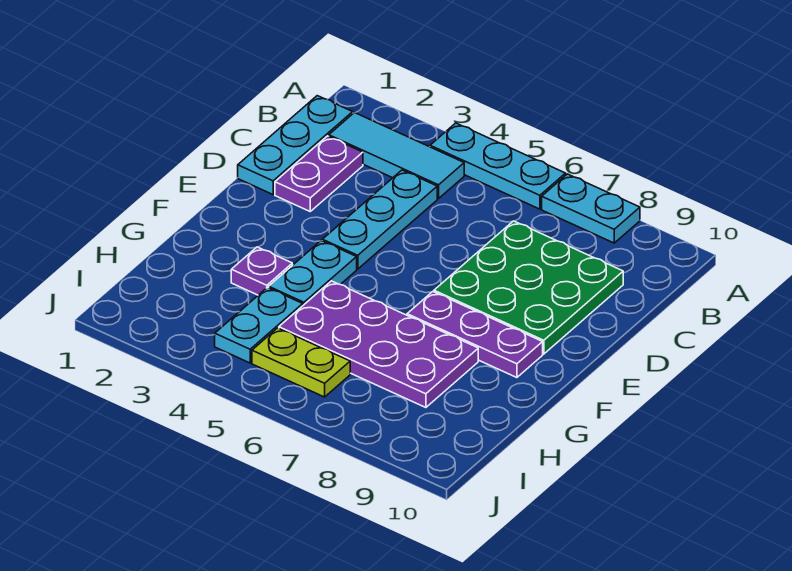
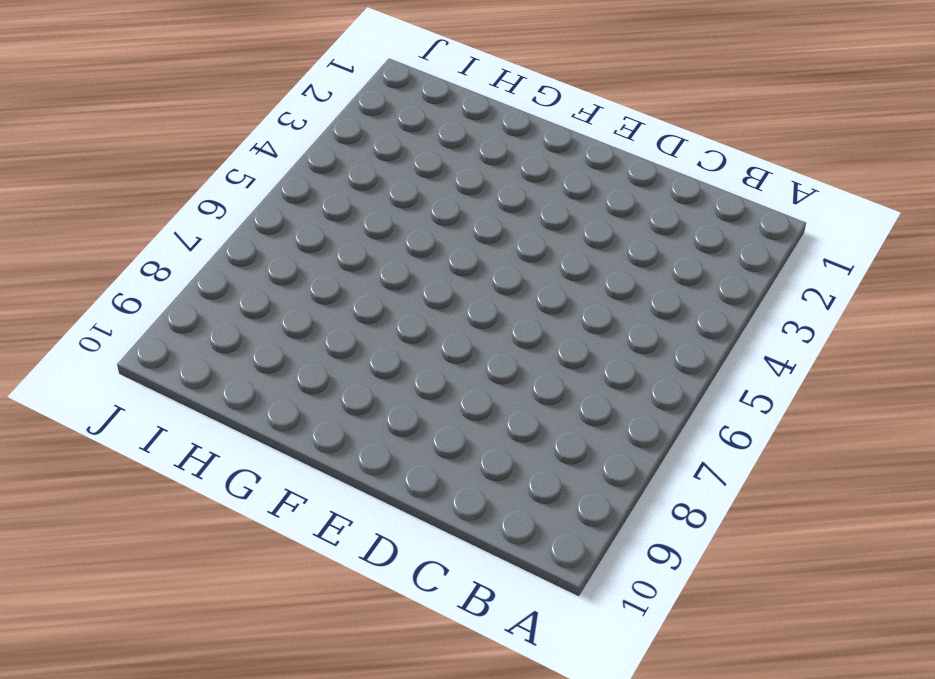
none -> cyan 1x3 plate [430,123,566,209]
none -> cyan 1x2 plate [542,174,640,243]
none -> cyan 1x3 plate [238,96,353,194]

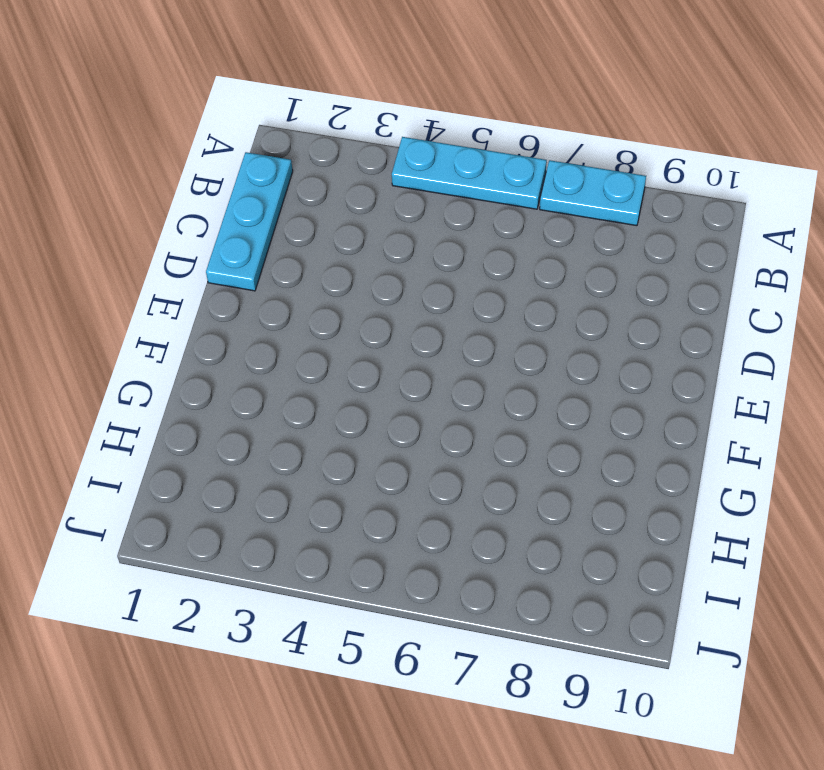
none -> cyan 1x3 tile [329,113,464,199]
none -> purple 1x2 plate [275,136,363,211]
none -> cyan 1x3 plate [322,170,437,269]

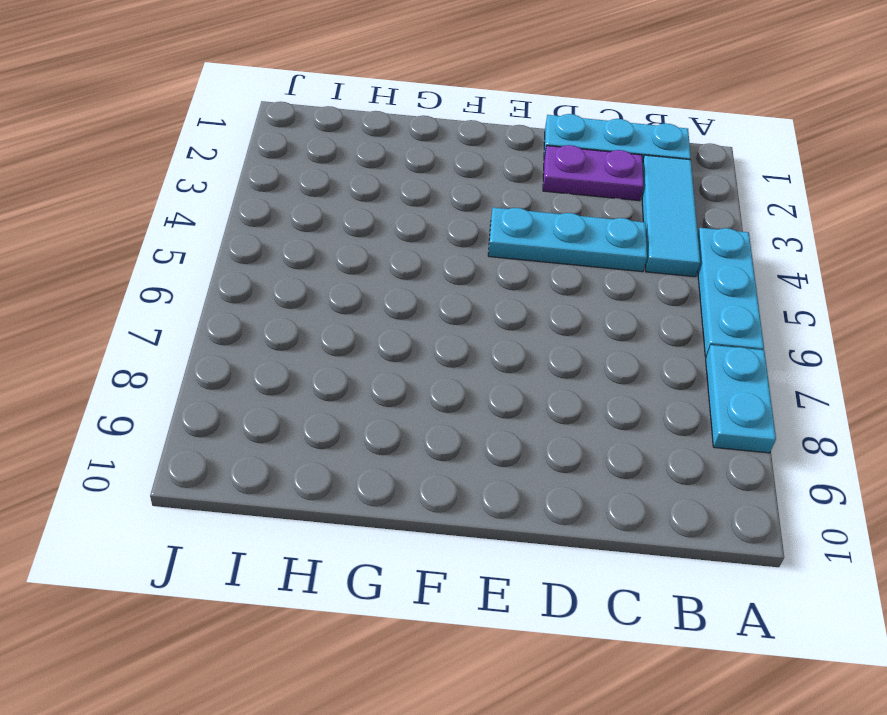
none -> green 3x3 plate [434,221,623,354]
none -> cyan 1x2 plate [269,241,357,305]
none -> purple 1x3 plate [407,292,543,378]

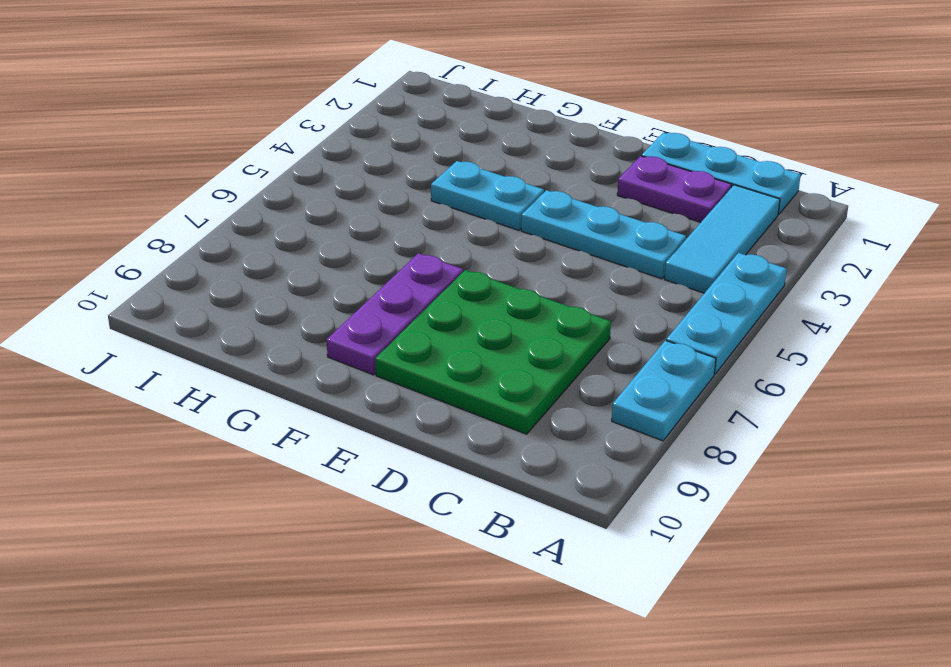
none -> purple 1x1 plate [231,247,292,295]
none -> purple 2x4 plate [279,281,478,408]
none -> cyan 1x2 plate [215,288,303,363]

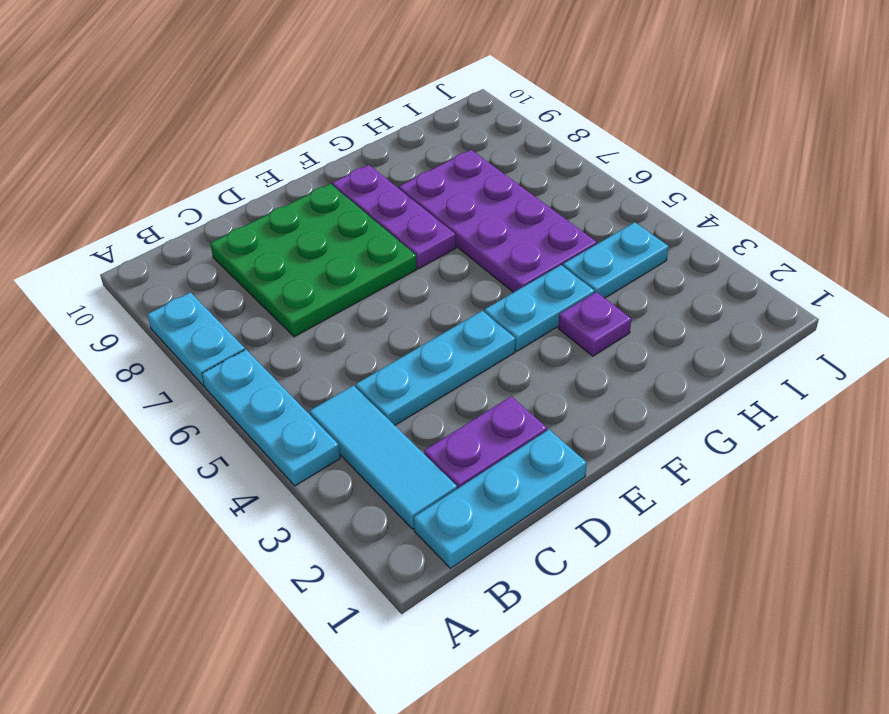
none -> lime 1x2 plate [252,328,350,397]

